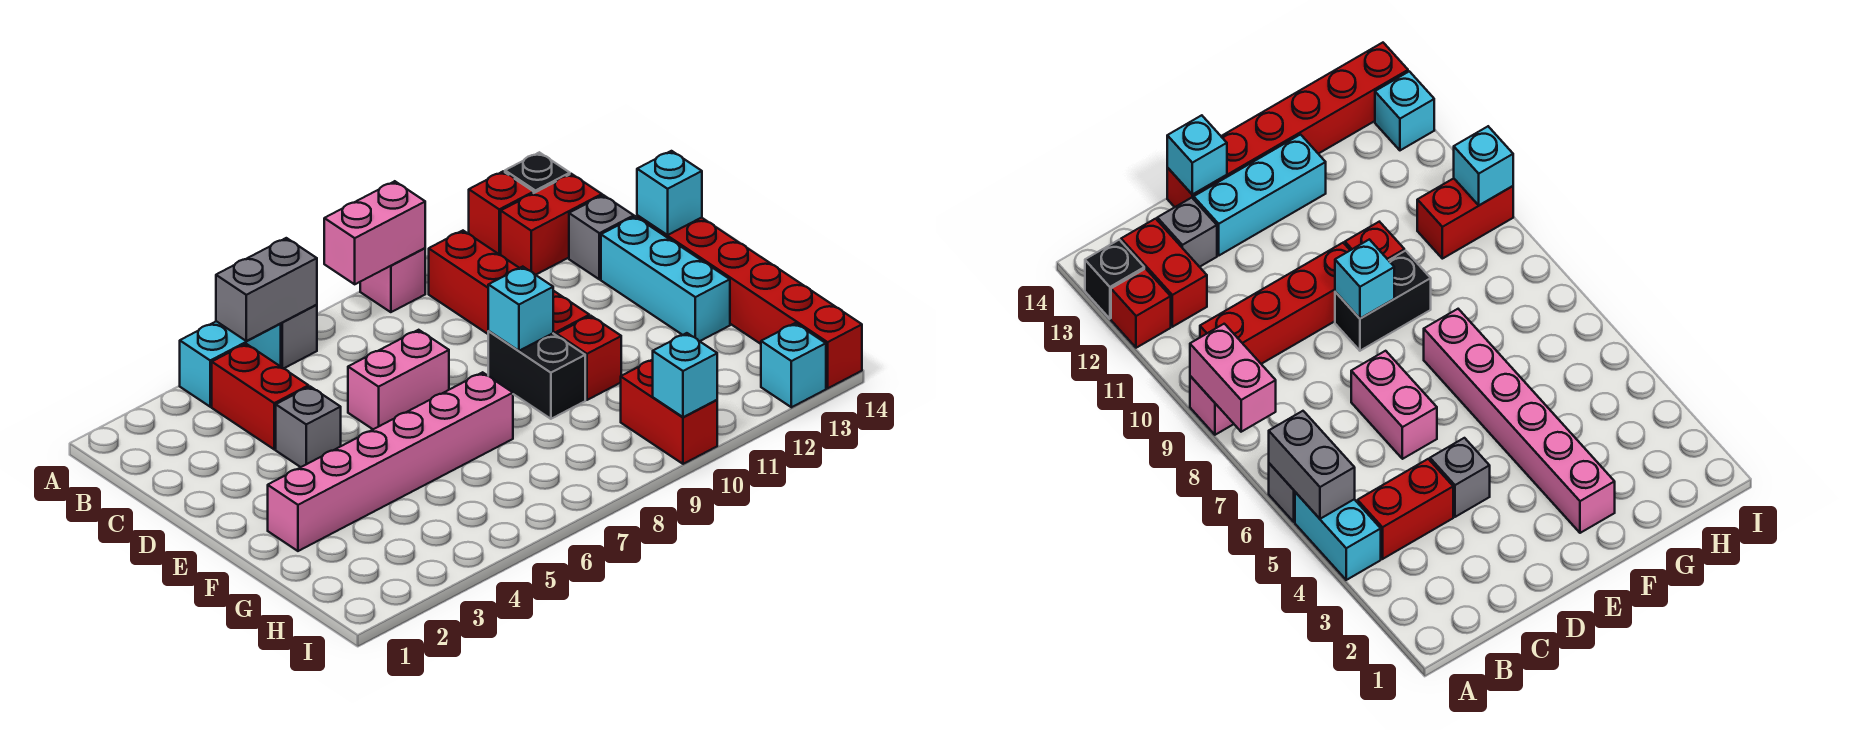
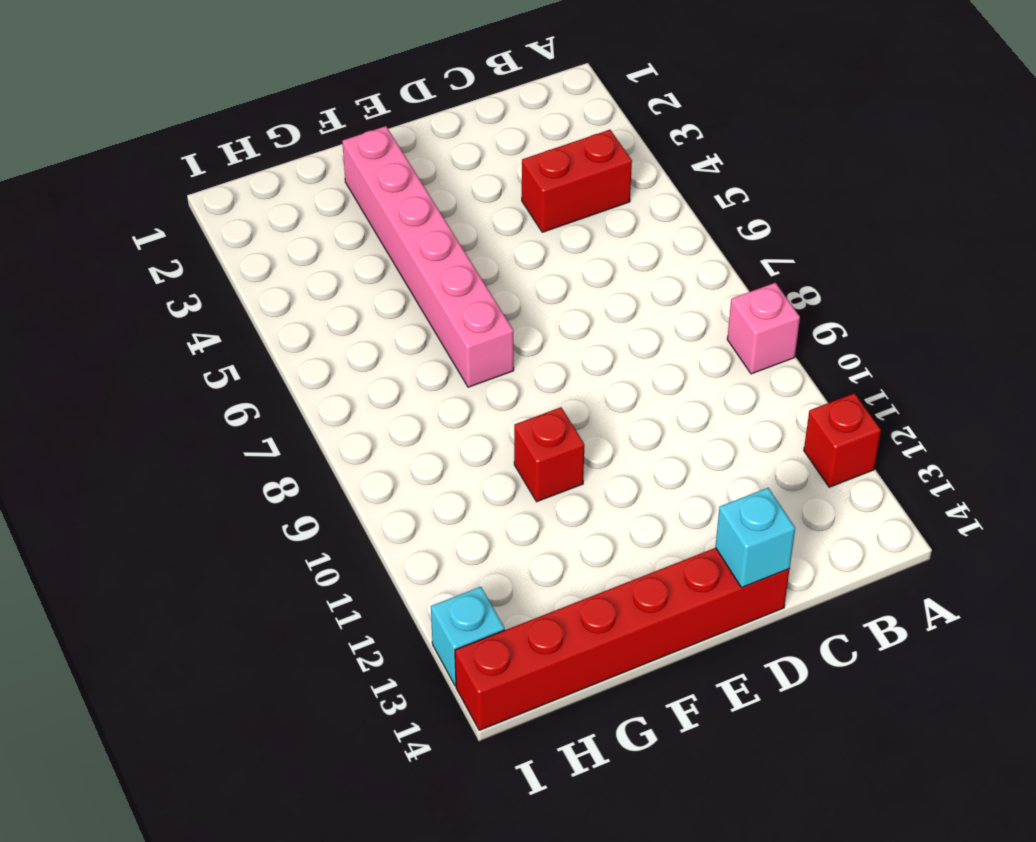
none -> cyan 1x2 brick [180,321,281,407]
none -> grey 1x1 brick [281,305,317,369]
none -> black 1x1 brick [505,152,570,193]

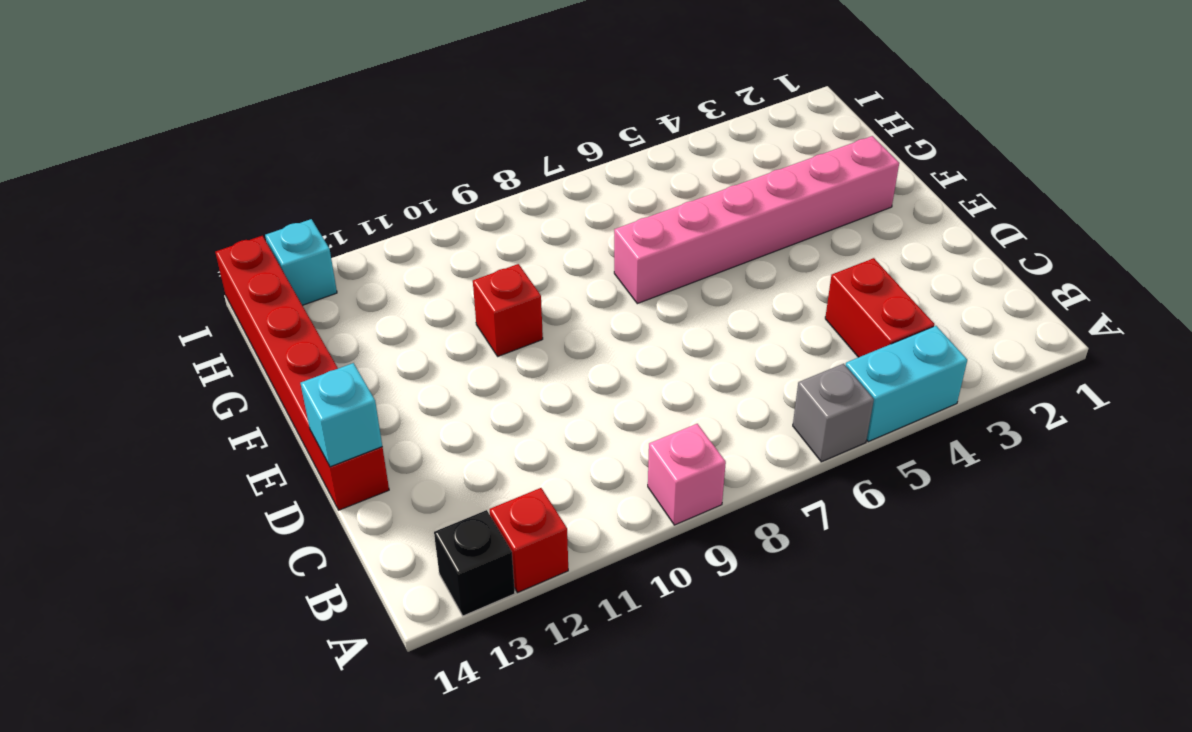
none -> red 1x4 brick [429,231,589,336]
none -> red 1x2 brick [501,174,602,275]
none -> grey 1x1 brick [569,195,634,279]

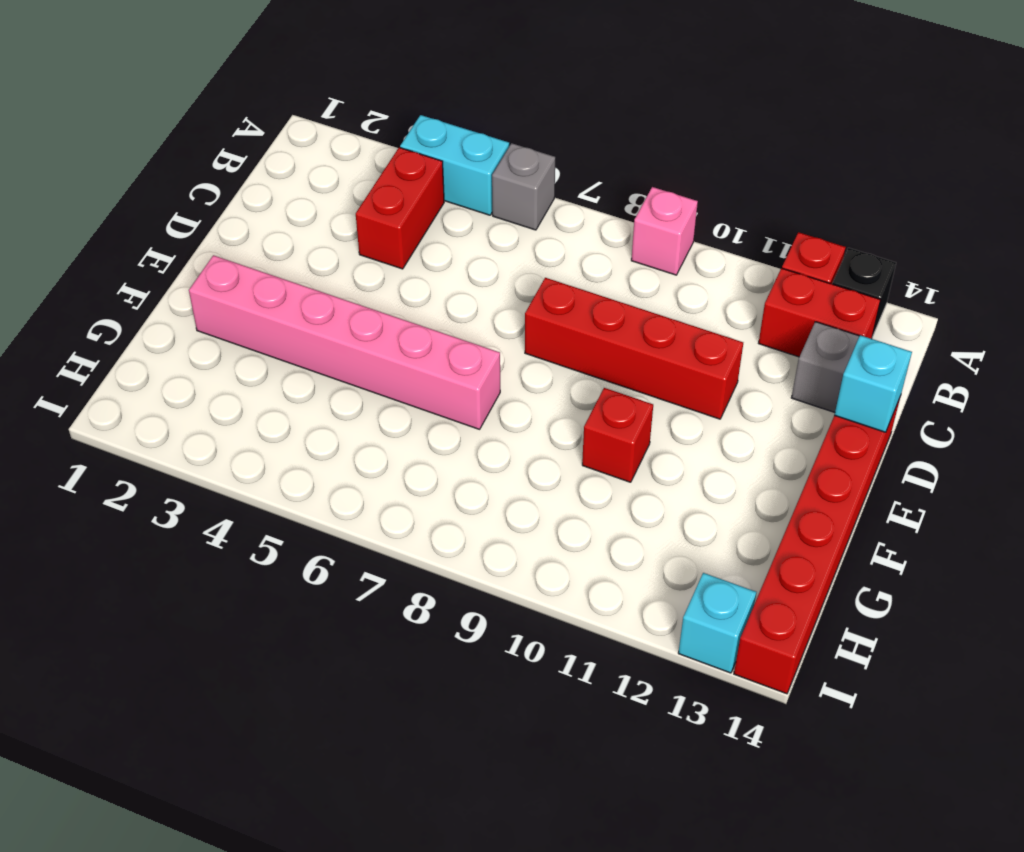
red 1x4 brick [525,278,743,419] -> red 1x4 brick turned to [429,231,589,336]
none -> grey 1x1 brick [276,387,341,467]
none -> pink 1x2 brick [348,330,449,429]
none -> cyan 1x3 brick [601,216,730,341]

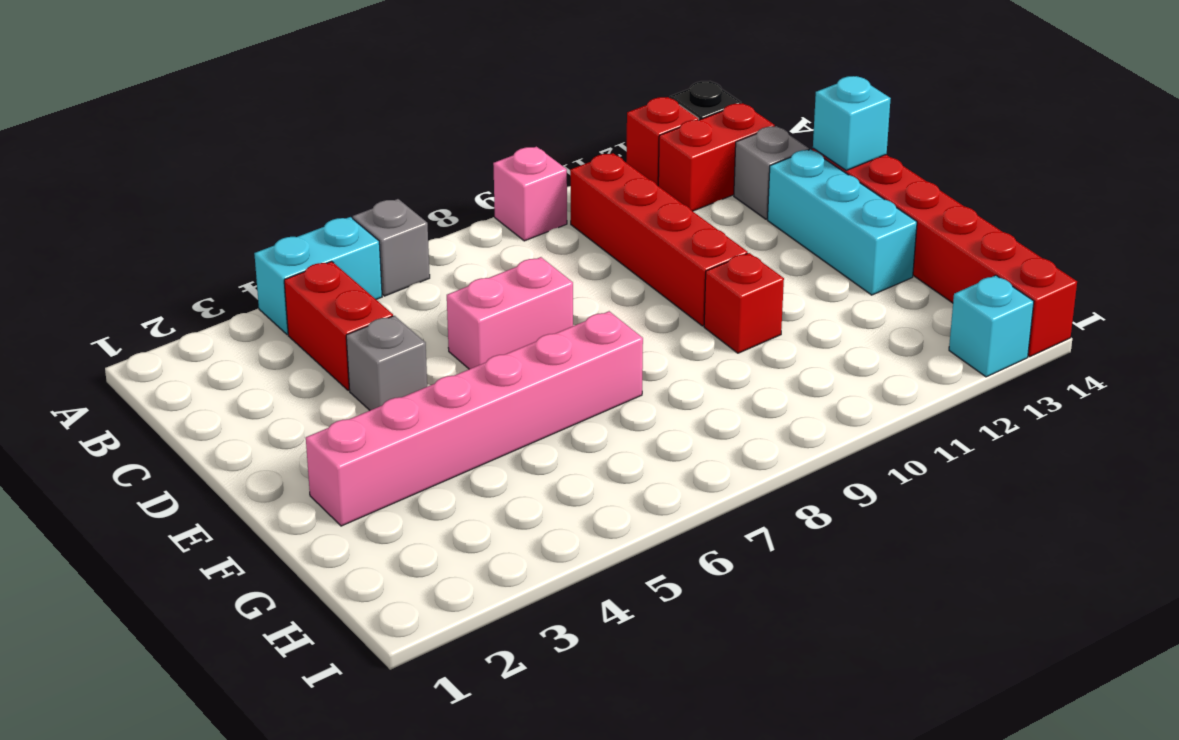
none -> black 1x2 brick [488,331,585,419]
none -> red 1x2 brick [621,360,717,464]
none -> grey 1x2 brick [216,238,317,341]

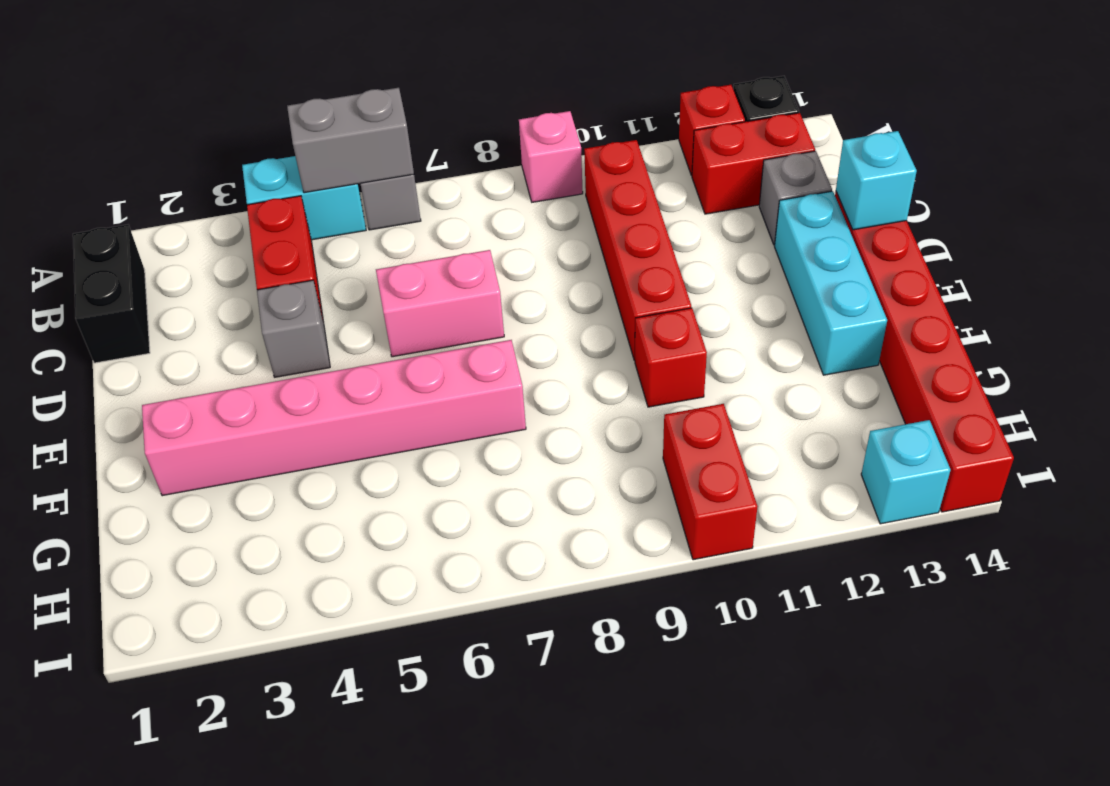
black 1x2 brick [73,225,150,363] -> black 1x2 brick moved to [488,331,585,419]
none -> pink 1x2 brick [324,181,425,284]
none -> cyan 1x1 brick [488,267,553,351]
none -> cyan 1x1 brick [653,333,717,417]

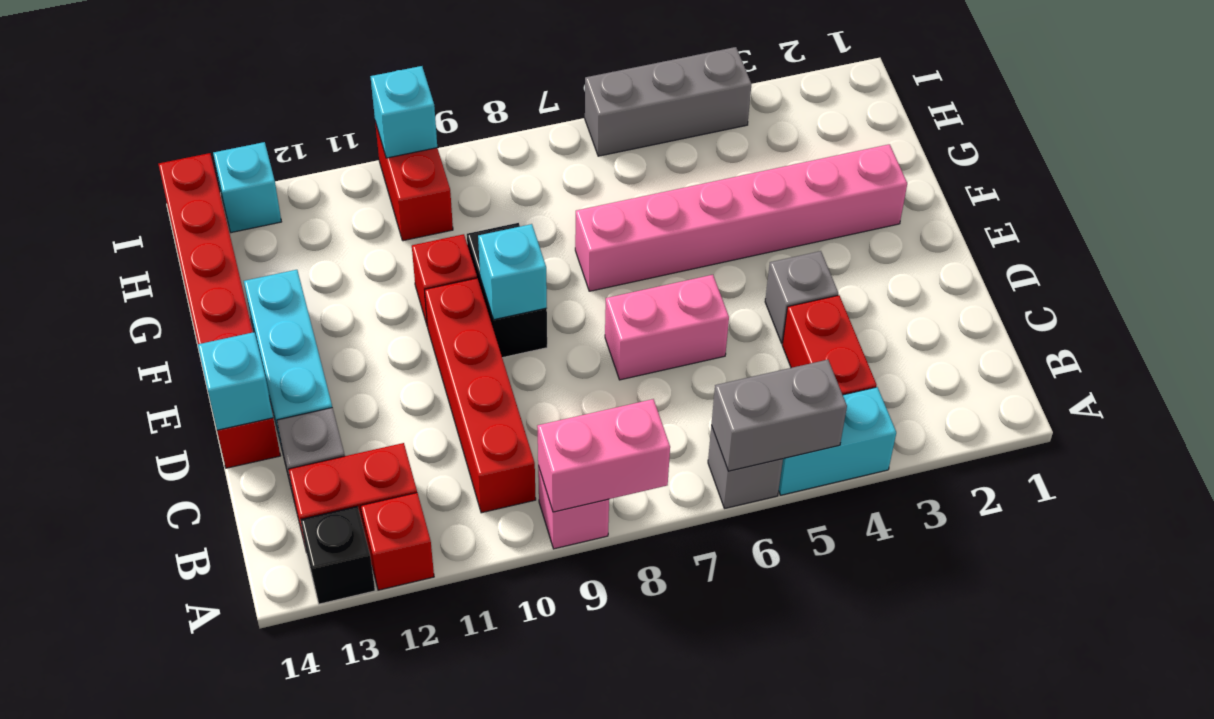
grey 1x3 brick [585,47,751,156] -> none

